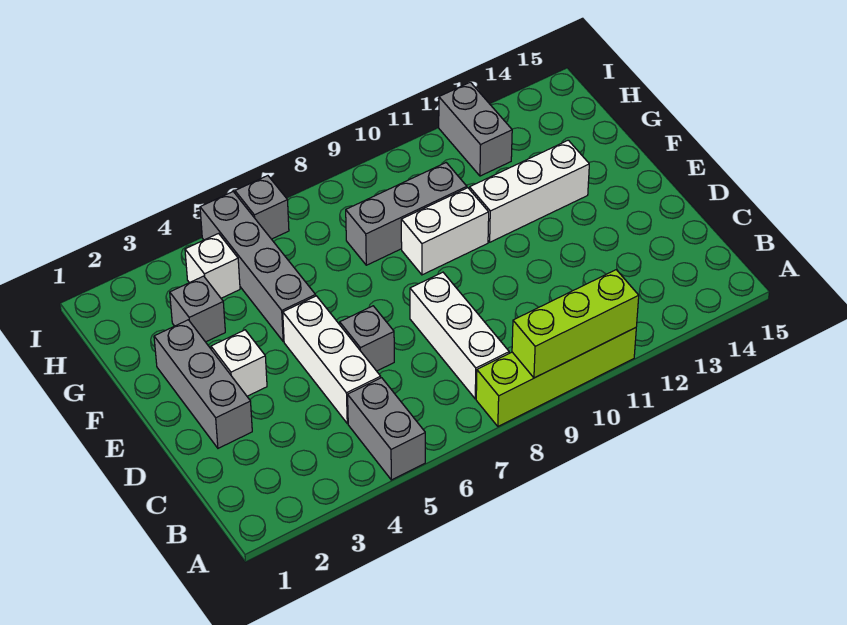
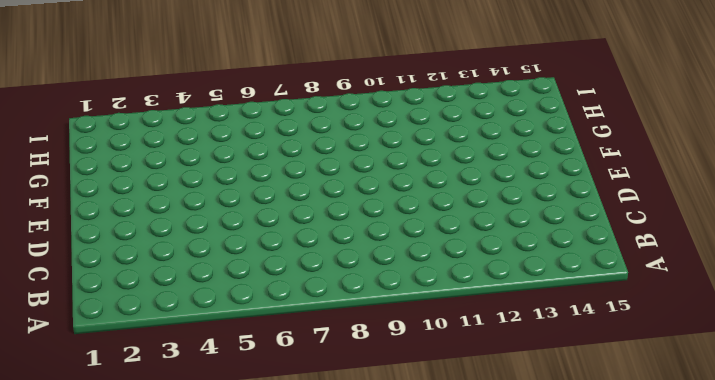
none -> grey 1x2 brick [348,378,425,480]
none -> lime 1x4 brick [476,328,636,426]
none -> white 1x3 brick [410,272,509,399]

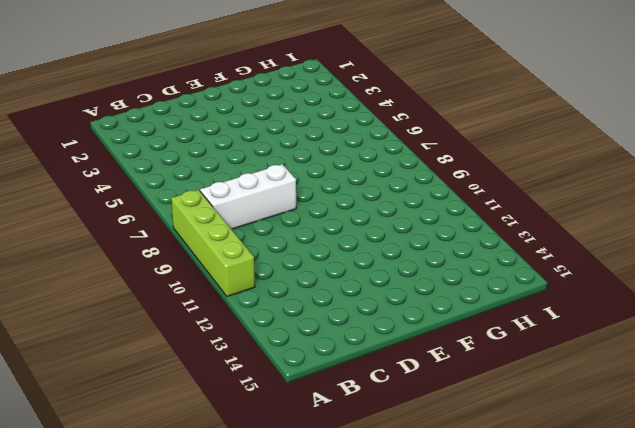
none -> grey 1x2 brick [348,378,425,480]
none -> white 1x3 brick [283,296,381,423]
none -> grey 1x3 brick [154,320,252,448]

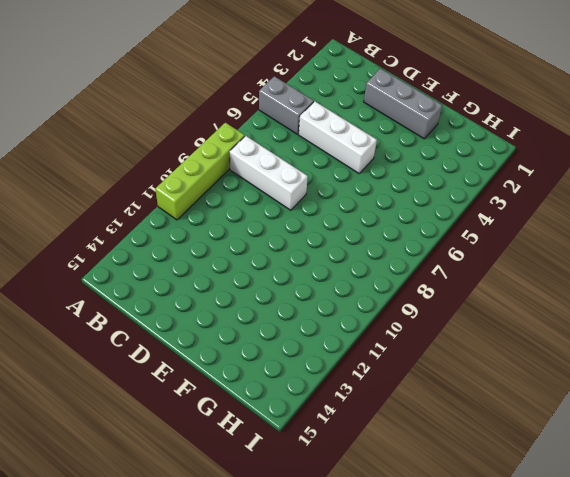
none -> grey 1x1 brick [340,306,394,371]
none -> white 1x1 brick [211,330,267,396]
none -> grey 1x4 brick [200,192,316,341]

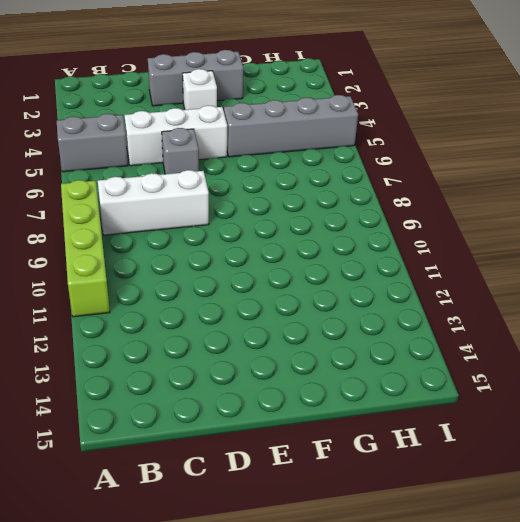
none -> white 1x2 brick [401,188,489,275]
none -> white 1x3 brick [470,140,589,242]
none -> grey 1x1 brick [170,276,225,342]

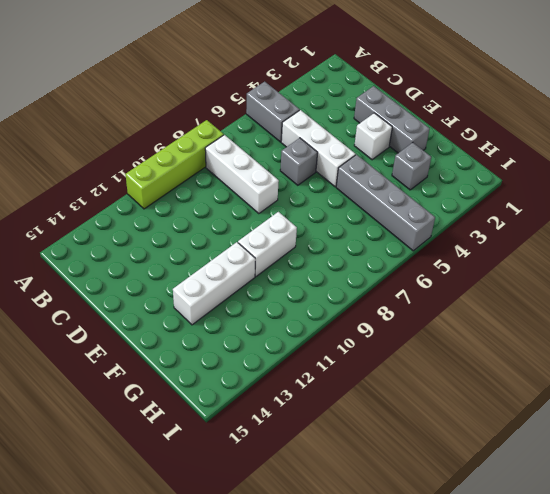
none -> grey 1x3 brick [346,163,467,265]
none -> white 1x1 brick [185,234,240,298]
none -> grey 1x2 brick [439,82,512,176]

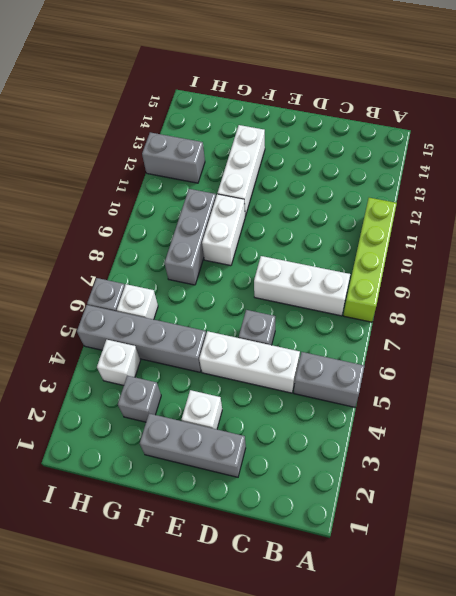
white 1x1 brick [117,284,158,319] -> none
none -> lime 1x3 brick [512,270,639,378]

